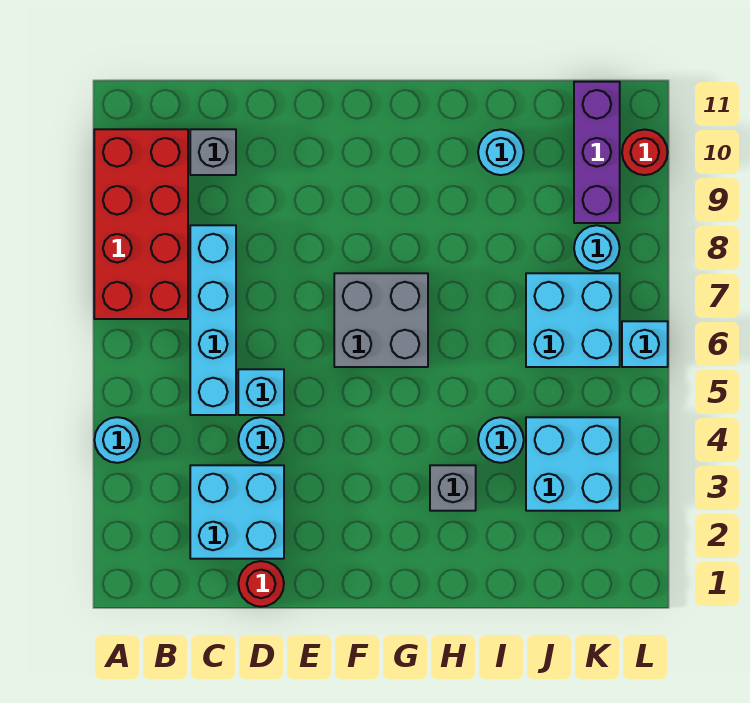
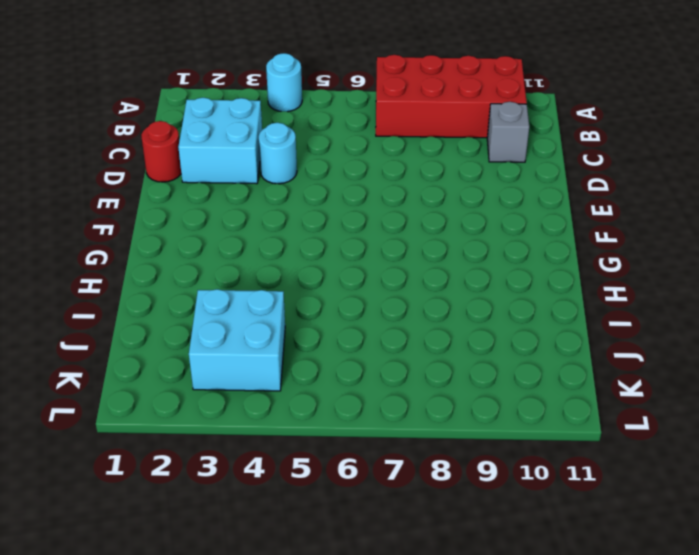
none -> cyan 1x4 brick [190,225,236,415]
none -> cyan 1x1 brick [238,369,284,415]
none -> grey 2x2 brick [334,273,428,367]

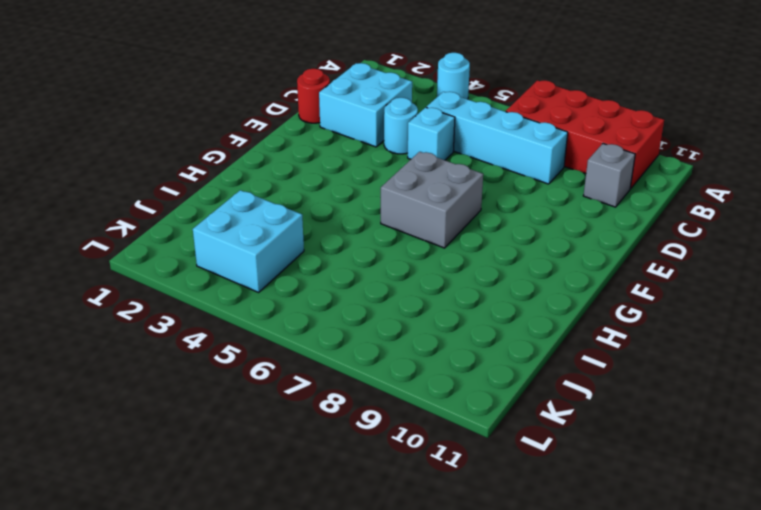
none -> grey 1x1 brick [430,465,476,511]
none -> cyan 1x1 round brick [478,417,524,463]
none -> cyan 1x1 round brick [478,130,524,175]

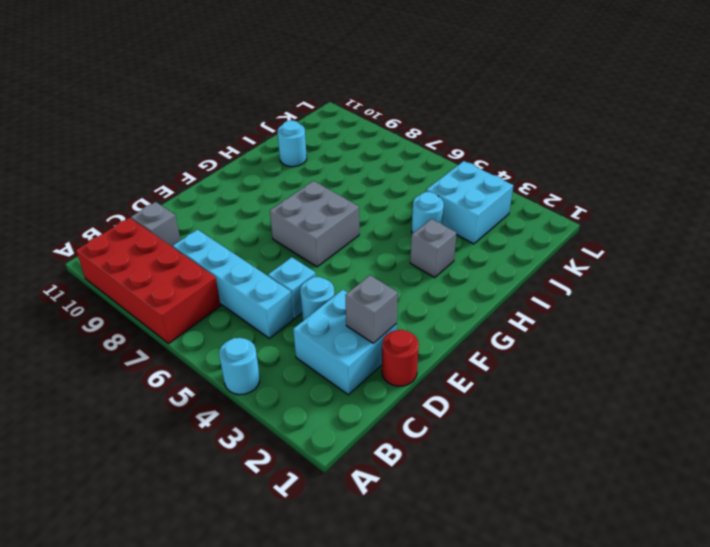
grey 1x1 brick [345,275,398,343] -> none
none -> cyan 2x2 brick [526,273,620,367]
none -> cyan 1x1 round brick [574,225,620,271]
none -> purple 1x3 brick [574,82,620,223]

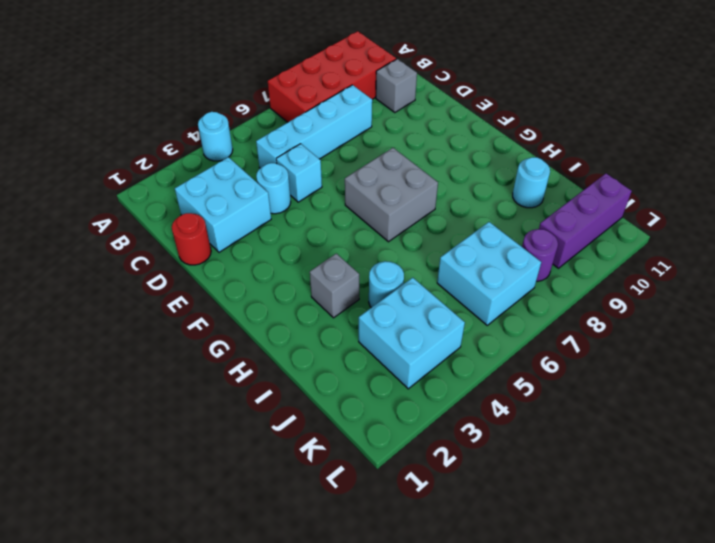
purple 1x1 round brick [522,229,558,281] -> cyan 1x1 round brick [574,225,620,271]
none -> cyan 1x1 brick [622,321,668,367]
none -> red 1x1 round brick [622,130,668,175]

